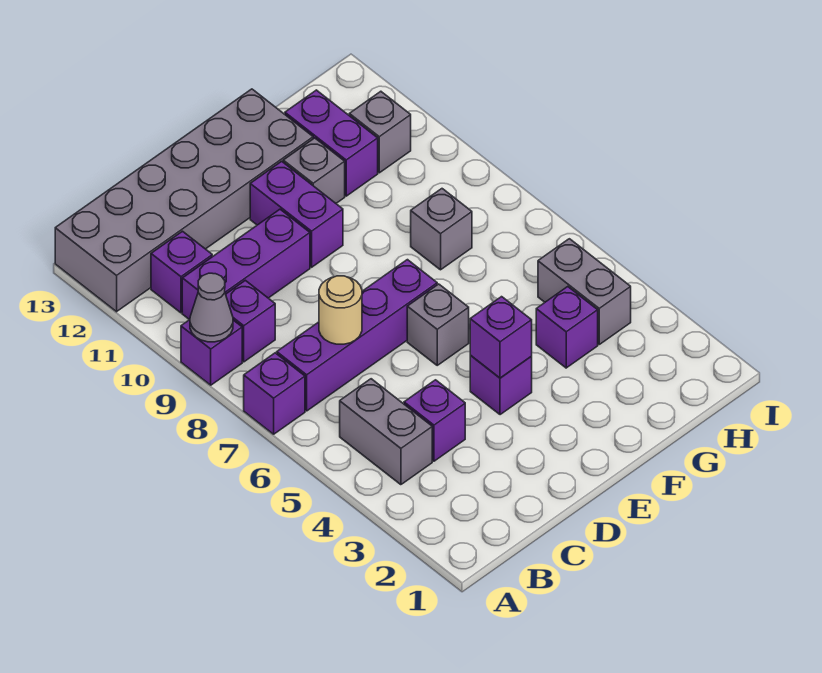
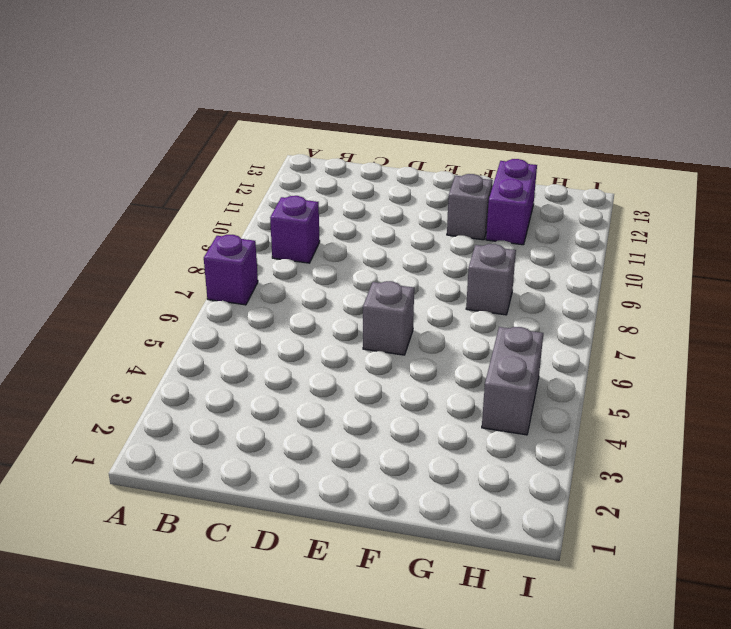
none -> purple 1x1 brick [181,320,242,385]
none -> grey 2x6 brick [55,89,313,312]
none -> grey 1x2 brick [340,379,432,485]

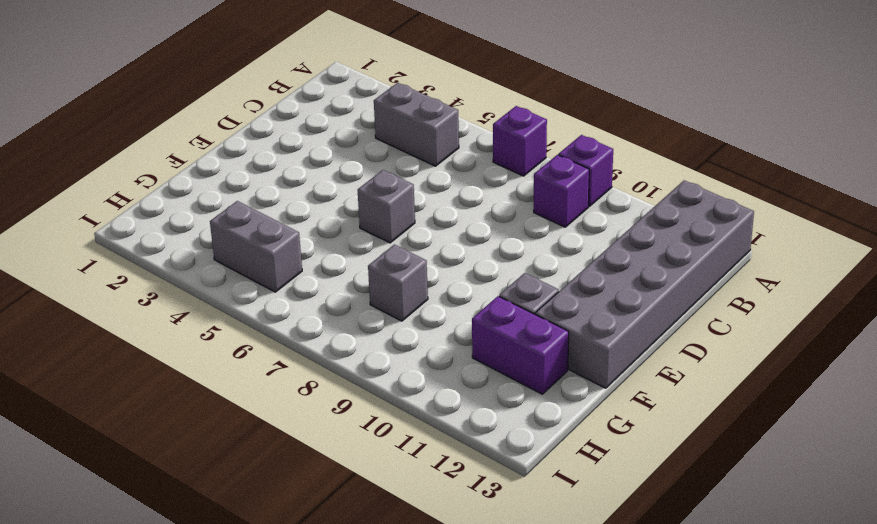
none -> purple 1x4 brick [277,260,437,411]
none -> purple 1x3 brick [182,209,310,320]
none -> purple 1x1 brick [151,231,212,313]

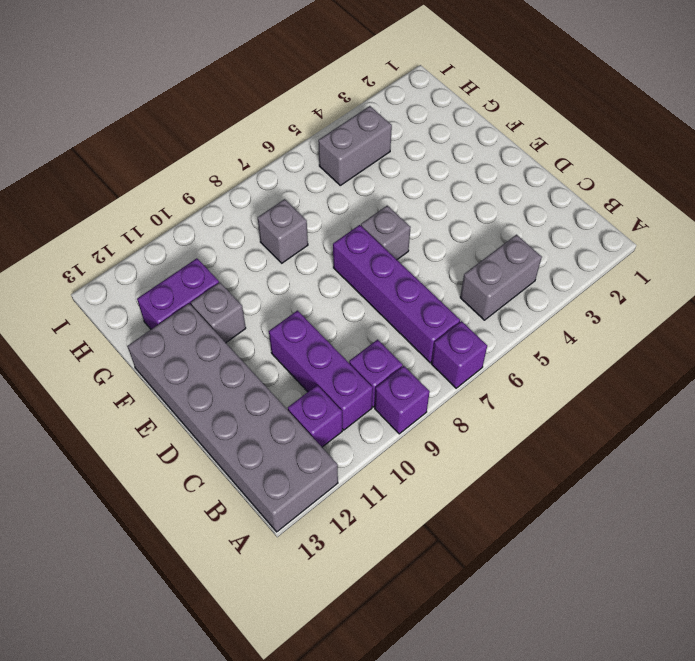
none -> purple 1x1 brick [404,380,465,461]
none -> purple 1x1 brick [470,355,532,415]
none -> purple 1x2 brick [250,161,343,267]

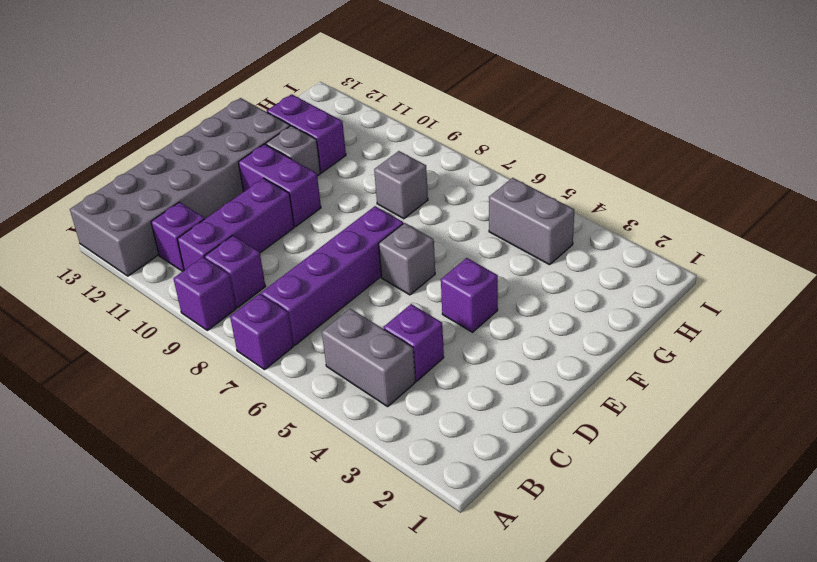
none -> purple 1x1 brick [536,287,598,368]
none -> grey 1x1 brick [349,91,411,173]
none -> grey 1x1 cone [190,273,233,342]

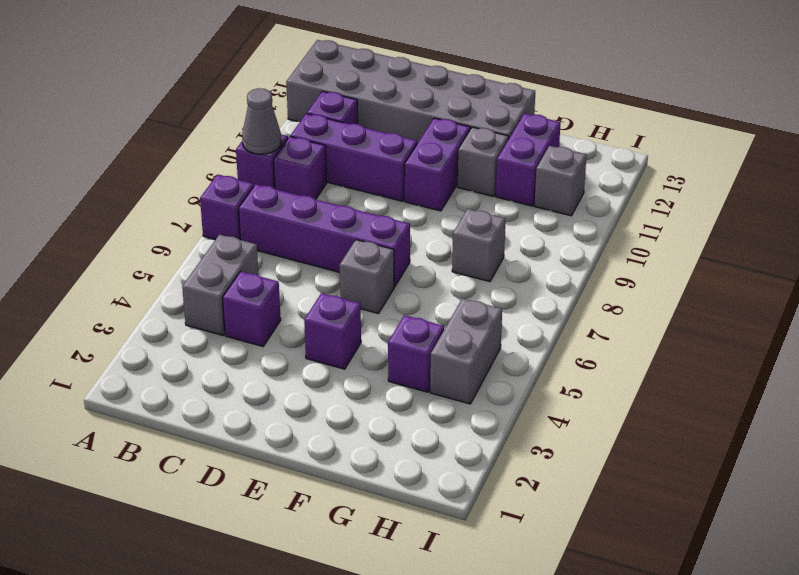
none -> tan 1x1 round brick [319,276,362,344]
none -> purple 1x1 brick [470,297,532,378]

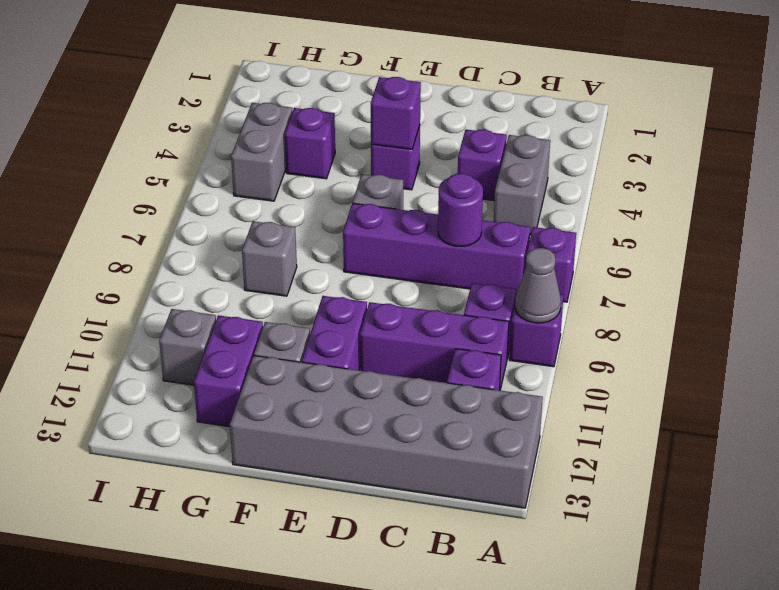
purple 1x1 round brick [438,174,483,246] -> tan 1x1 round brick [319,276,362,344]

